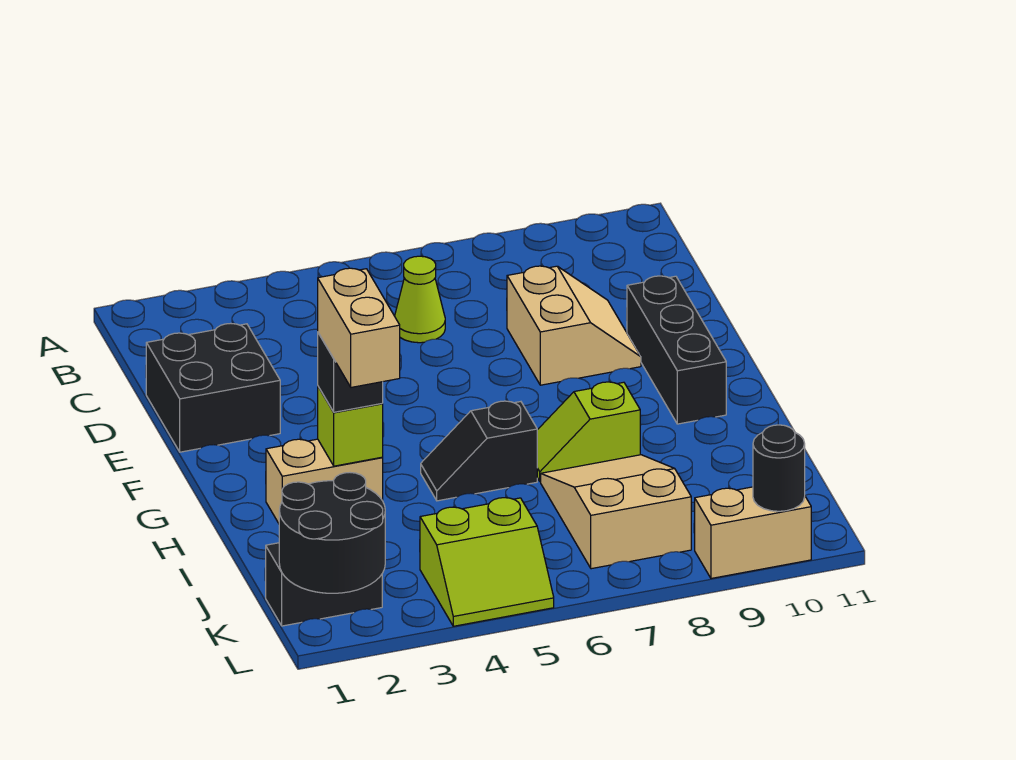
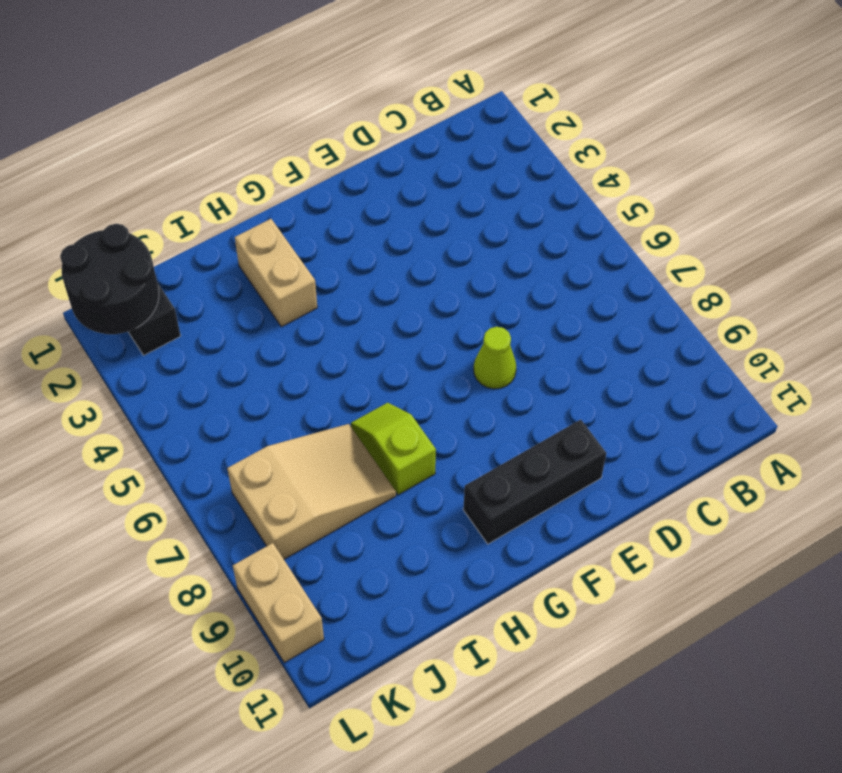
lime 1x1 cone [474,327,516,389] -> lime 1x1 cone moved to [395,256,445,343]
none -> black 2x2 brick [146,324,280,452]
none -> tan 2x2 slope [507,266,641,385]
none -> black 1x2 slope [421,401,537,501]

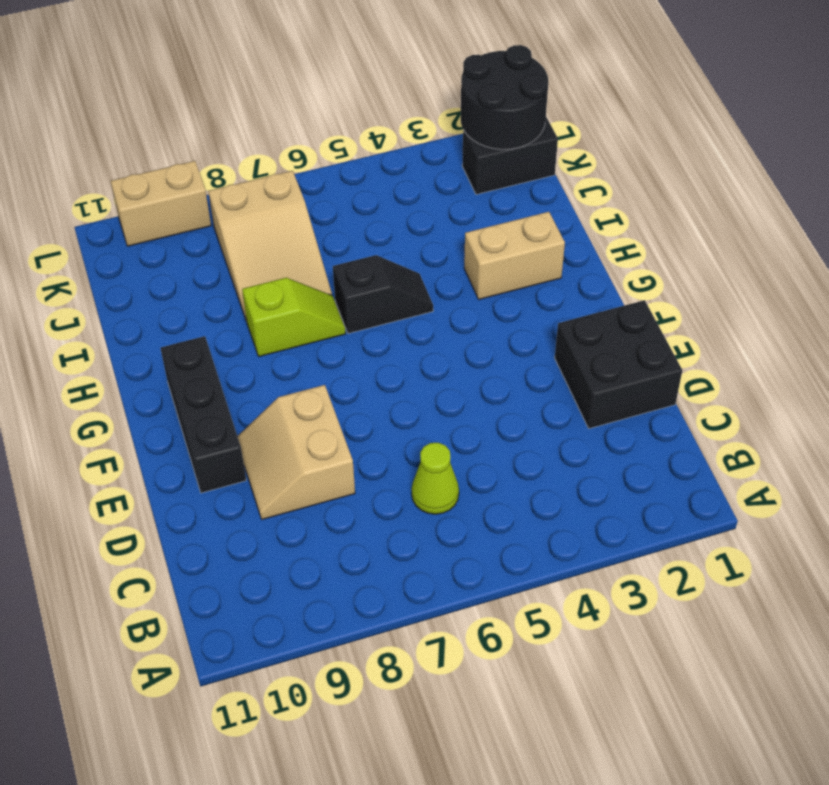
none -> lime 2x2 slope [420,498,554,626]
none -> lime 1x1 brick [318,387,383,466]
none -> black 1x1 round brick [753,425,805,511]

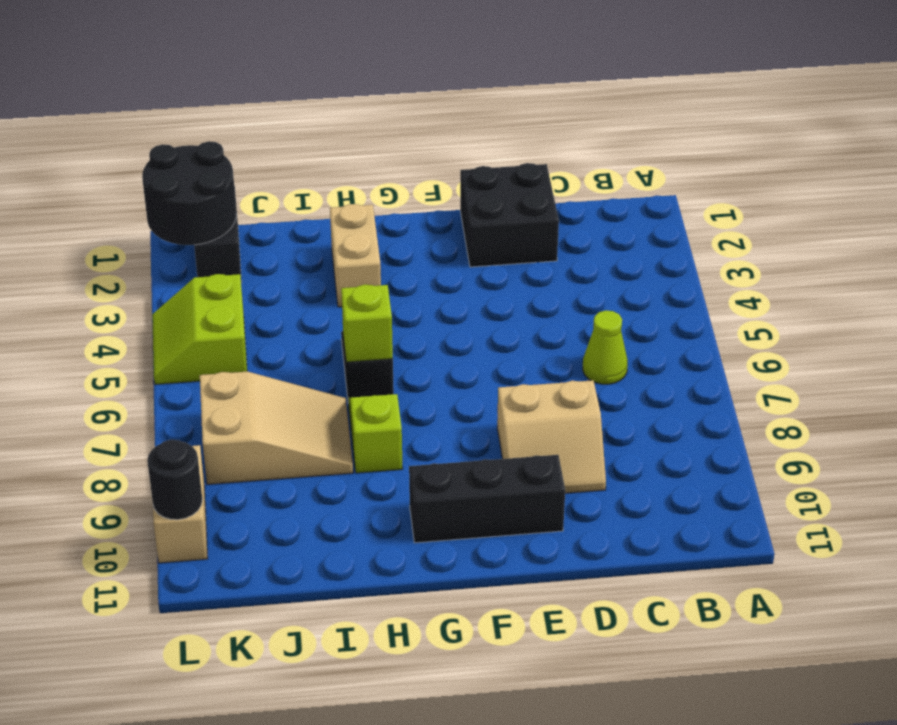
lime 1x1 brick [341,284,393,362] -> lime 1x1 brick moved to [318,387,383,466]
none -> black 1x1 brick [318,333,383,412]
none -> tan 1x2 brick [318,268,400,387]

